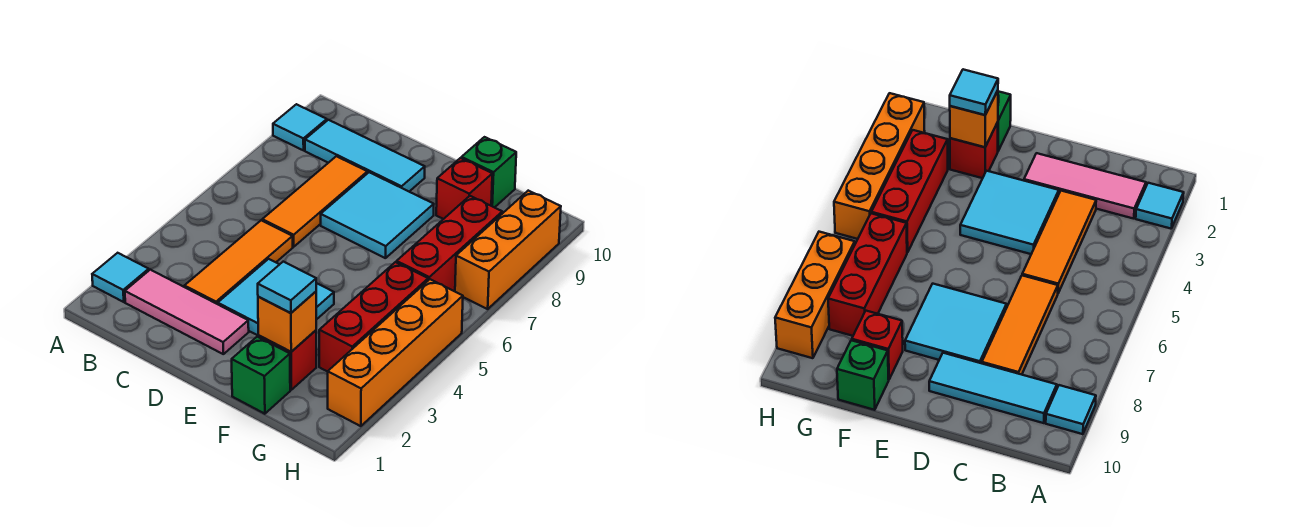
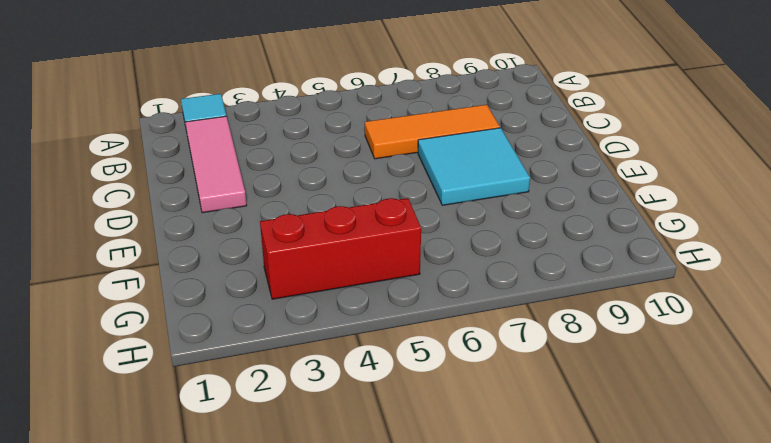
none -> cyan 1x1 tile [273,104,327,150]
none -> cyan 1x3 tile [305,120,425,192]
none -> orange 1x3 tile [184,220,293,304]

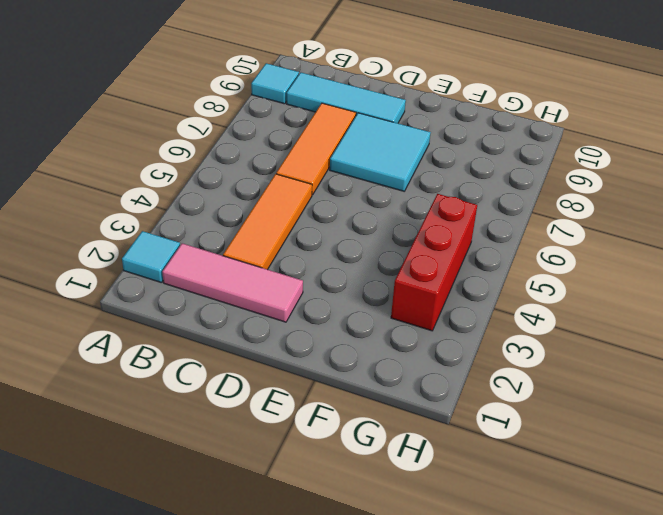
none -> cyan 2x2 tile [218,259,334,335]
none -> green 1x1 brick [232,337,290,414]
none -> red 1x1 brick [258,330,316,390]

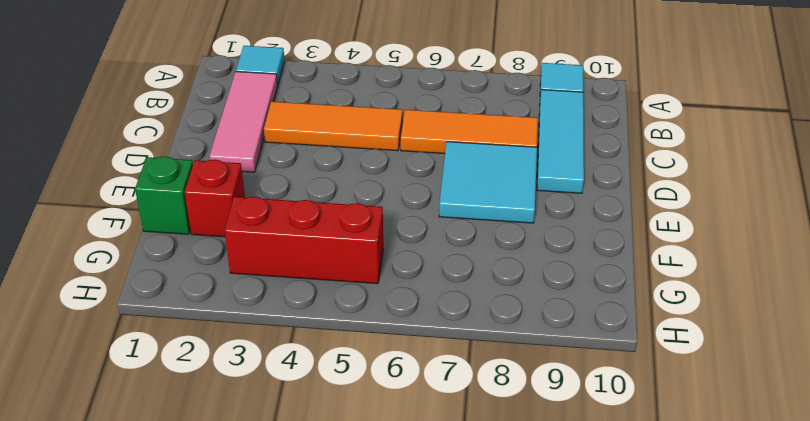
none -> cyan 2x2 tile [218,259,334,335]
none -> red 1x1 brick [436,158,492,219]
none -> green 1x1 brick [461,137,516,208]

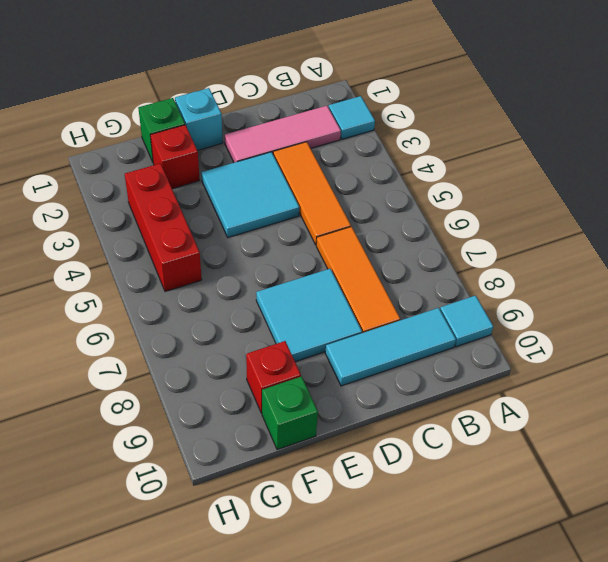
cyan 1x1 brick [175,88,223,150] -> none
none -> red 1x3 brick [397,196,502,291]
none -> orange 1x4 brick [328,279,463,426]
none -> orange 1x3 brick [455,191,561,309]

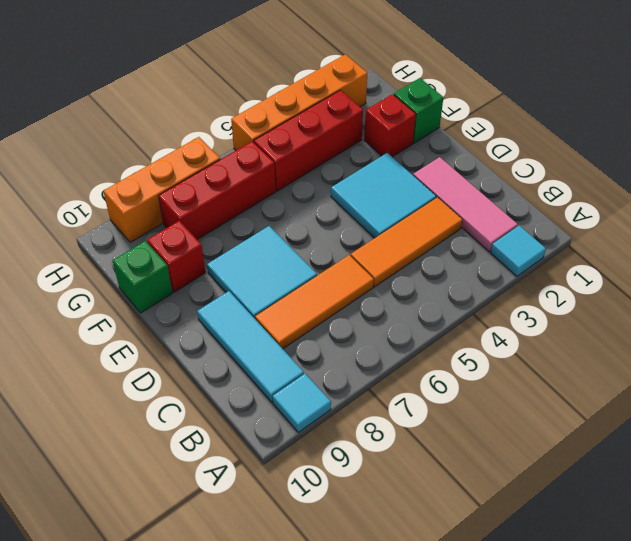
none -> orange 1x1 brick [258,292,316,352]
none -> cyan 1x1 tile [258,262,316,313]

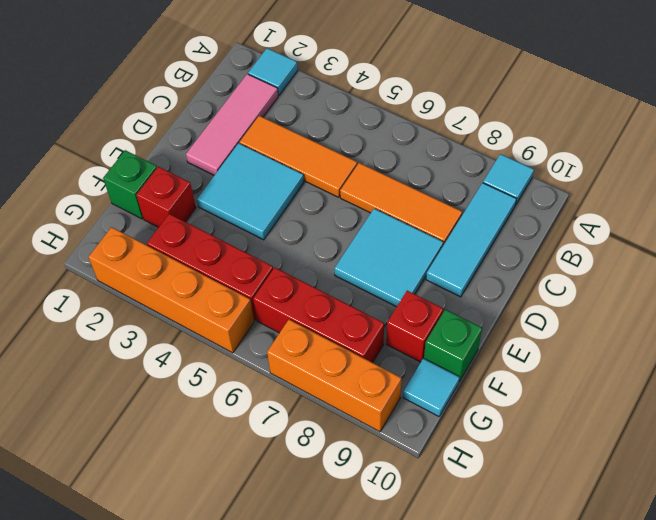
cyan 1x1 tile [403,358,459,416] -> cyan 1x1 tile moved to [258,262,316,313]
none -> orange 1x1 brick [258,292,316,352]

